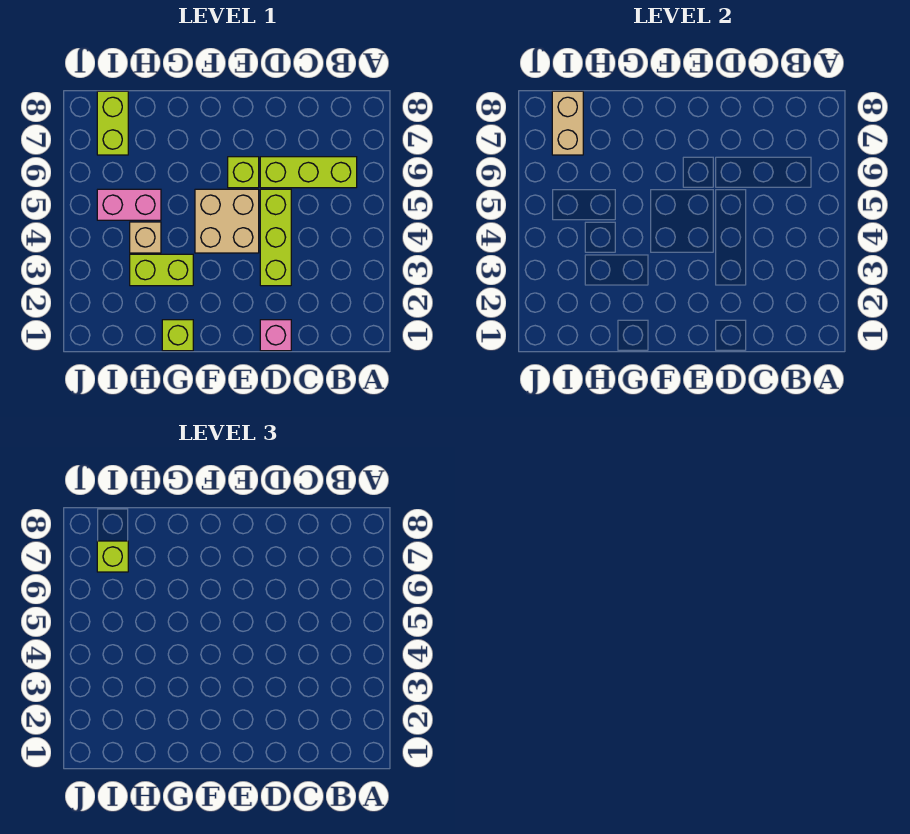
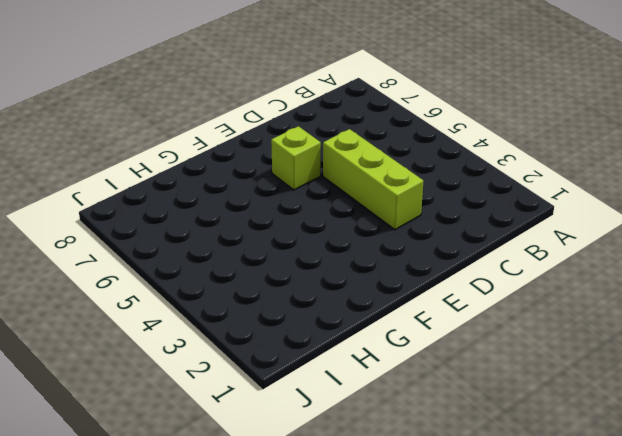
none -> lime 1x3 brick [260,157,357,188]
none -> pink 1x1 brick [260,320,291,351]
none -> tan 2x2 brick [195,189,259,253]

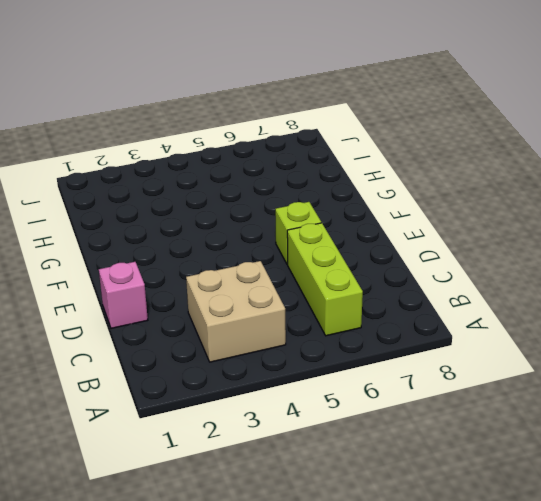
tan 2x2 brick [186,261,286,362] -> tan 2x2 brick moved to [195,189,259,253]
none -> lime 1x3 brick [260,189,291,286]
none -> lime 1x1 brick [162,320,193,351]
none -> lime 1x2 brick [130,254,193,286]

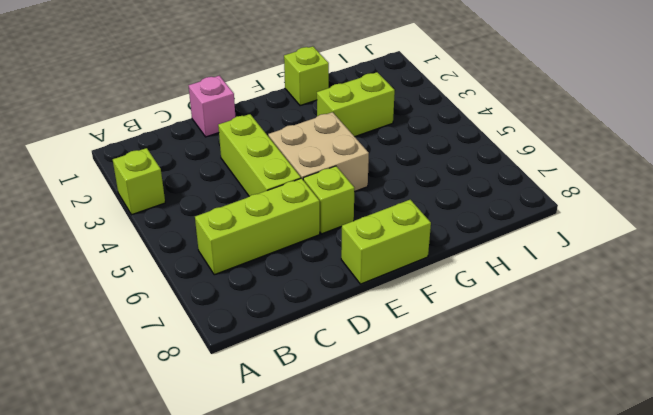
lime 1x1 brick [113,148,165,215] -> lime 1x1 brick moved to [97,541,128,572]
lime 1x2 brick [341,200,431,284] -> lime 1x2 brick turned to [97,91,128,155]
none -> tan 1x1 brick [130,222,161,253]
none -> pink 1x2 brick [97,189,161,220]
none -> tan 1x2 brick [552,91,583,155]

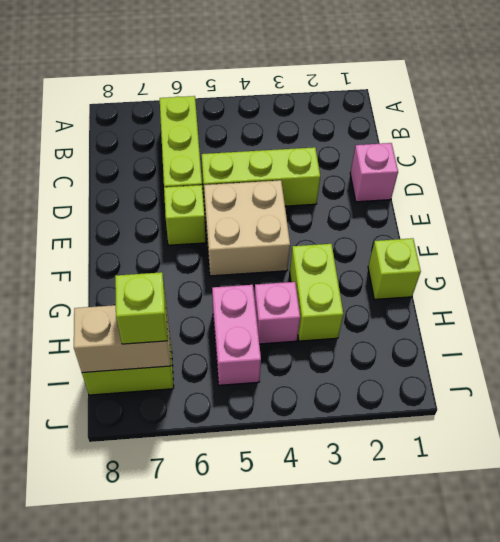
pink 1x1 brick [254,282,300,344] -> tan 1x1 brick [130,222,161,253]

